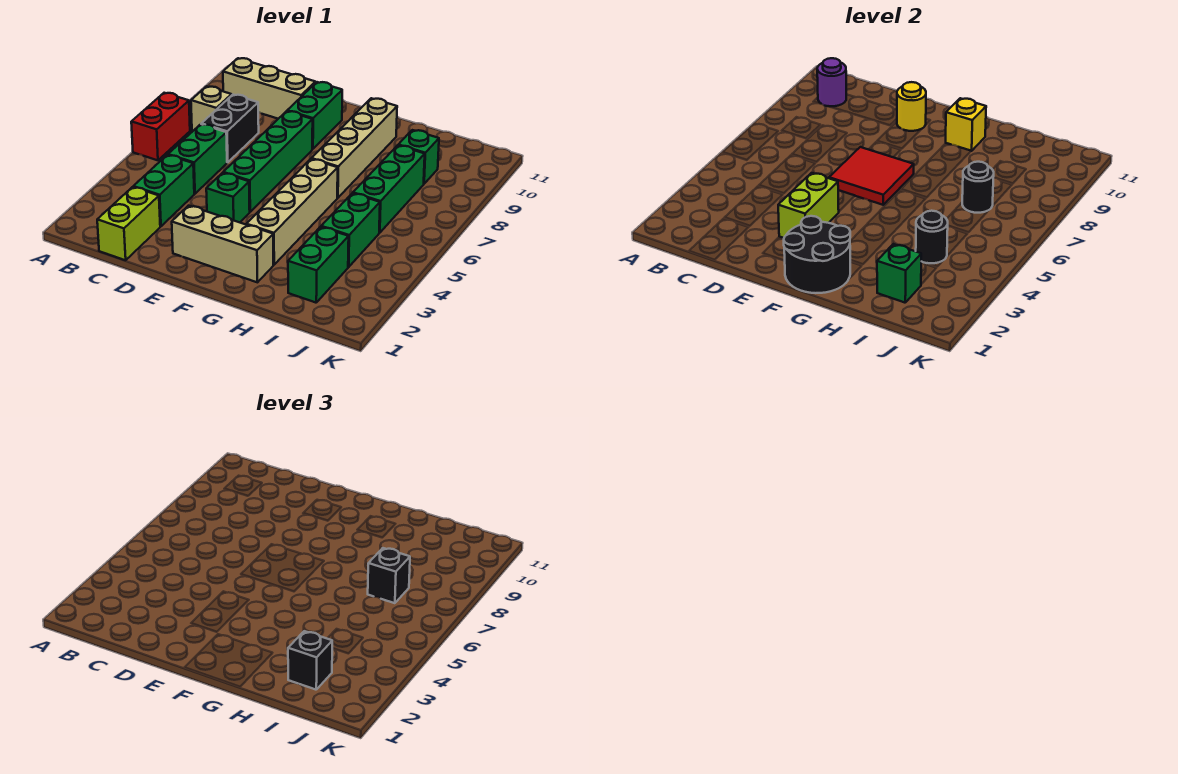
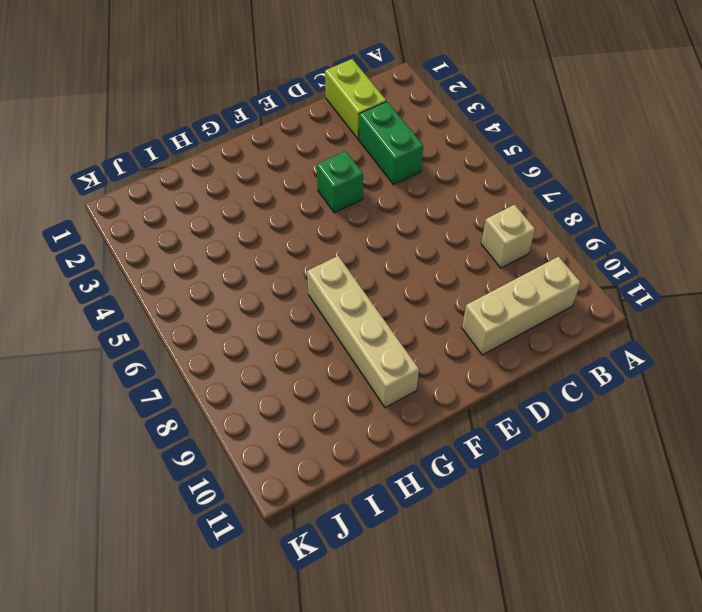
none -> red 1x2 brick [131,93,190,160]
none -> green 1x2 brick [168,124,227,194]
none -> black 1x2 brick [201,95,259,162]

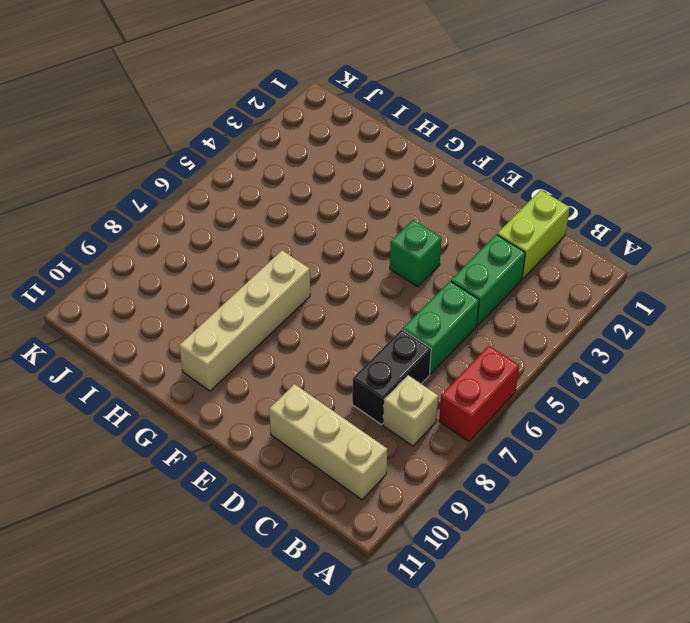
none -> tan 1x3 brick [172,206,273,282]
none -> green 1x4 brick [223,111,313,212]
none -> green 1x2 brick [287,82,342,149]

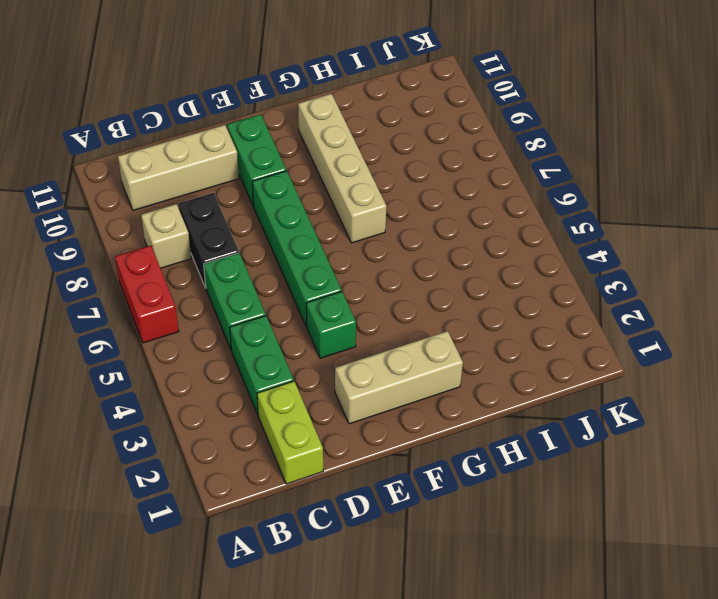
none -> tan 1x4 brick [246,159,338,265]
none -> green 1x2 brick [288,227,349,303]
none -> green 1x2 brick [321,193,380,267]

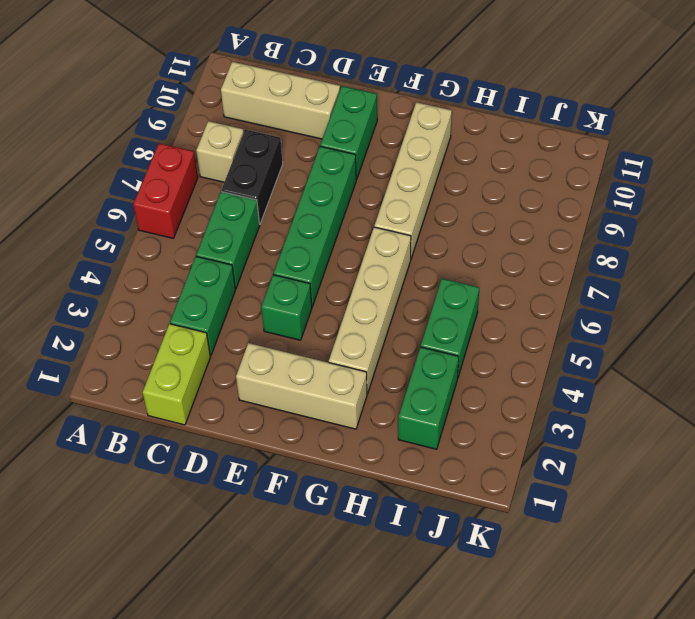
none -> green 1x3 brick [353,145,425,233]
none -> green 1x1 brick [399,130,439,184]
none -> purple 1x1 round brick [817,58,846,107]

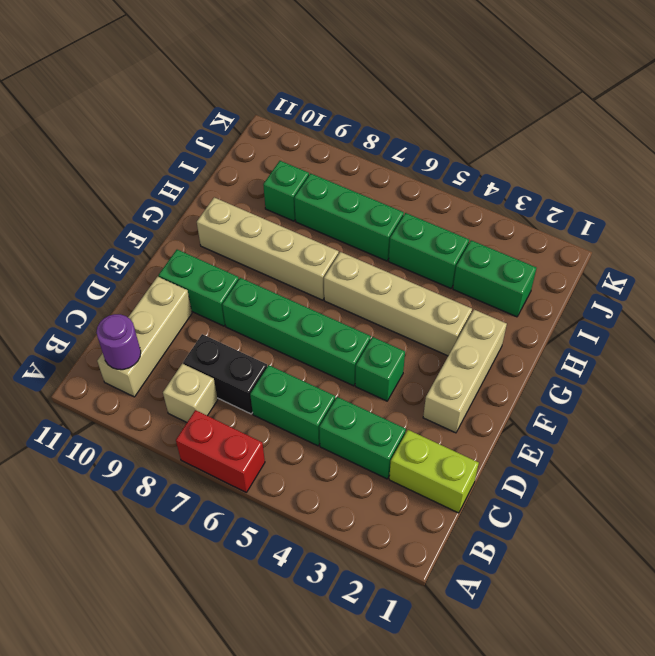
none -> lime 1x2 brick [778,173,839,238]
none -> red 2x2 tile [829,147,914,205]
none -> yellow 1x1 round brick [897,82,926,131]

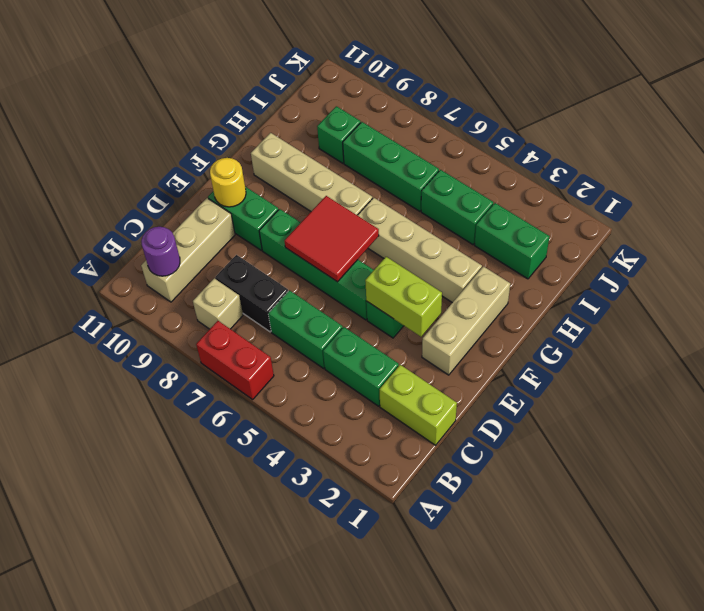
none -> black 2x2 round brick [784,216,850,293]
none -> yellow 1x1 brick [946,98,986,151]
none -> green 1x1 brick [877,244,921,303]

